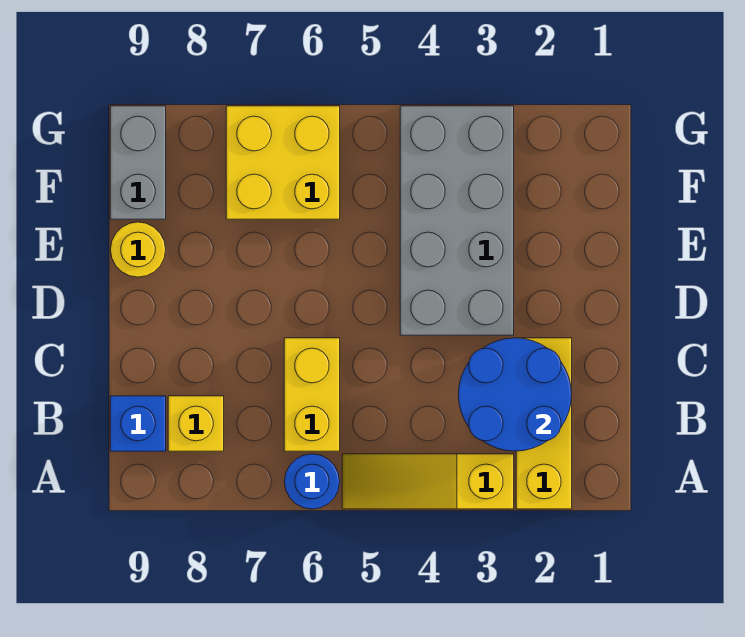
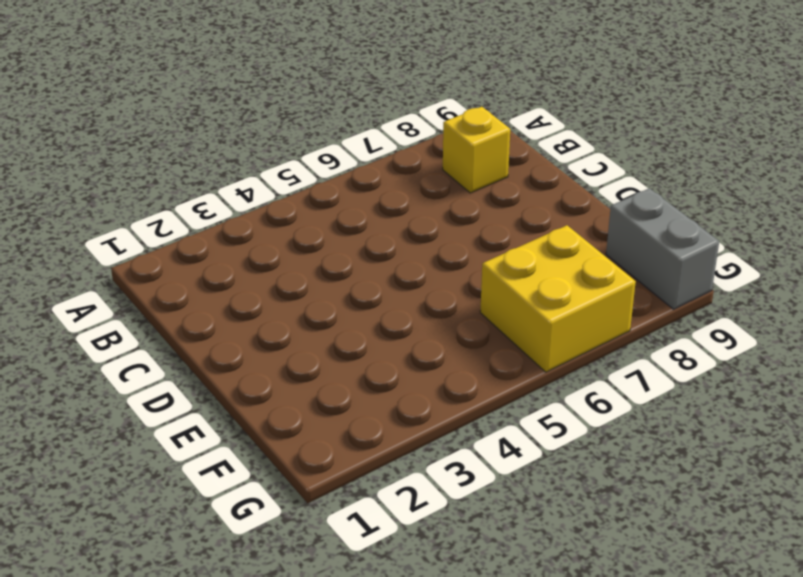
none -> yellow 1x3 brick [516,338,572,509]
none -> yellow 1x3 slope [342,454,514,509]

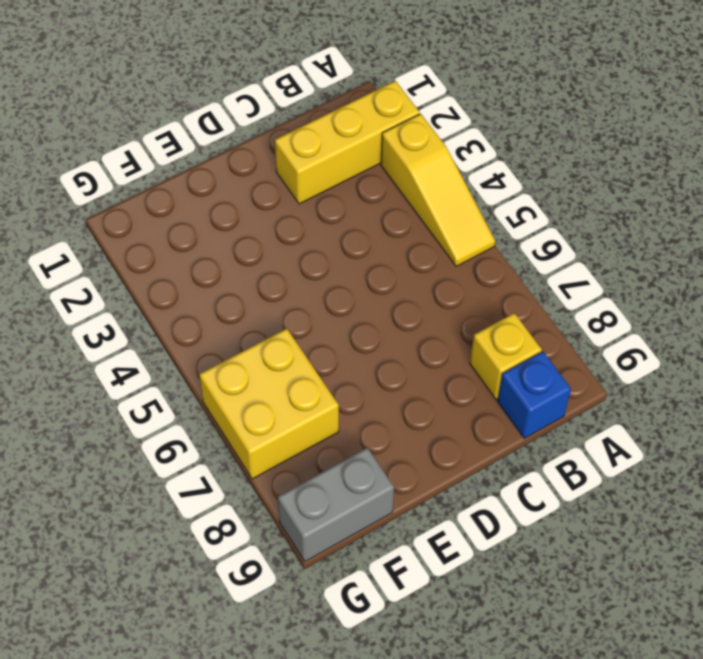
none -> blue 1x1 round brick [284,454,340,509]
none -> yellow 1x2 brick [284,338,340,451]

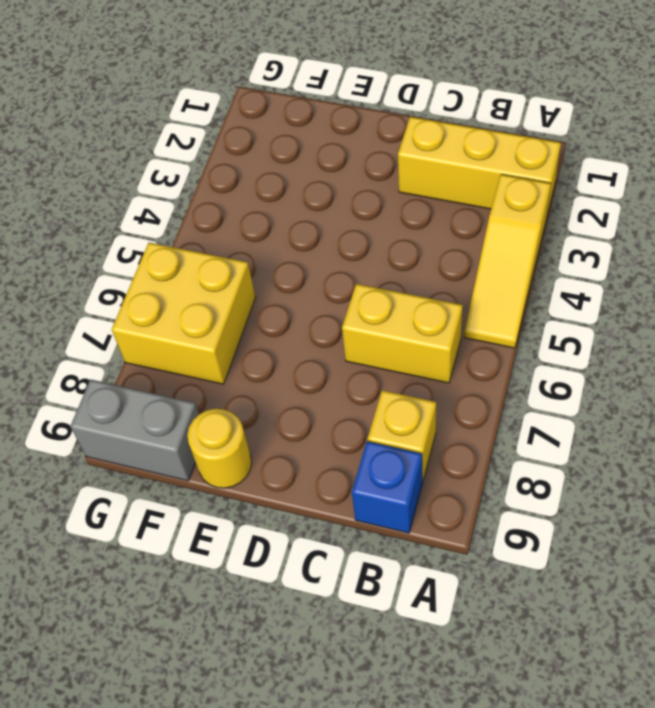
none -> blue 1x1 round brick [284,454,340,509]
none -> grey 2x4 brick [400,106,514,335]

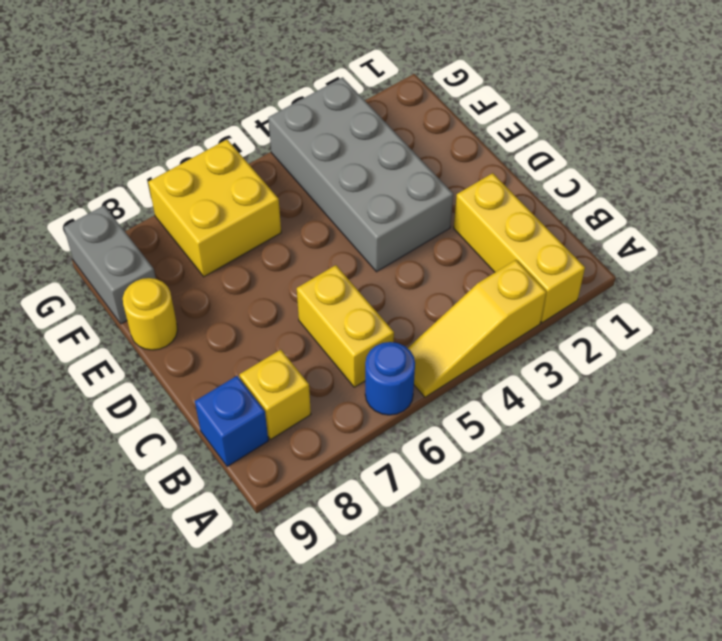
none -> blue 2x2 round brick [458,338,572,451]

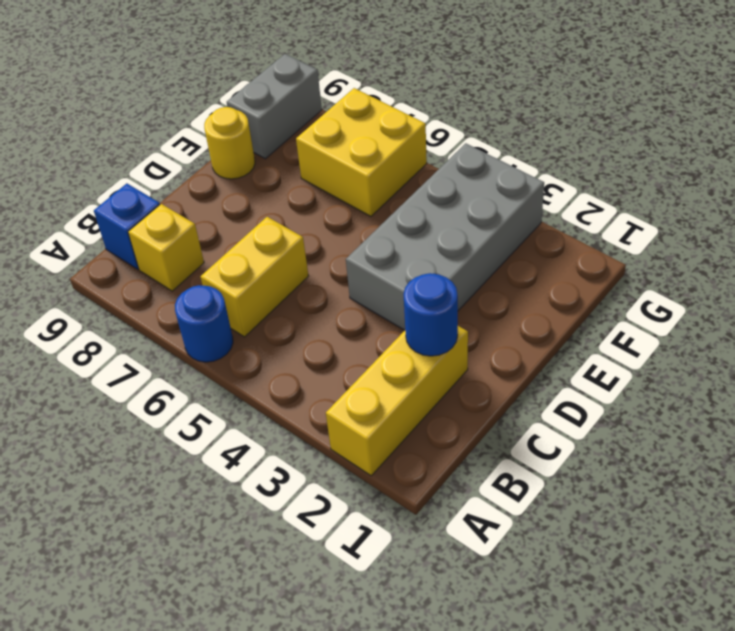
blue 1x1 round brick [404,273,458,356] -> blue 2x2 round brick [458,338,572,451]
none -> yellow 1x3 slope [342,454,514,509]

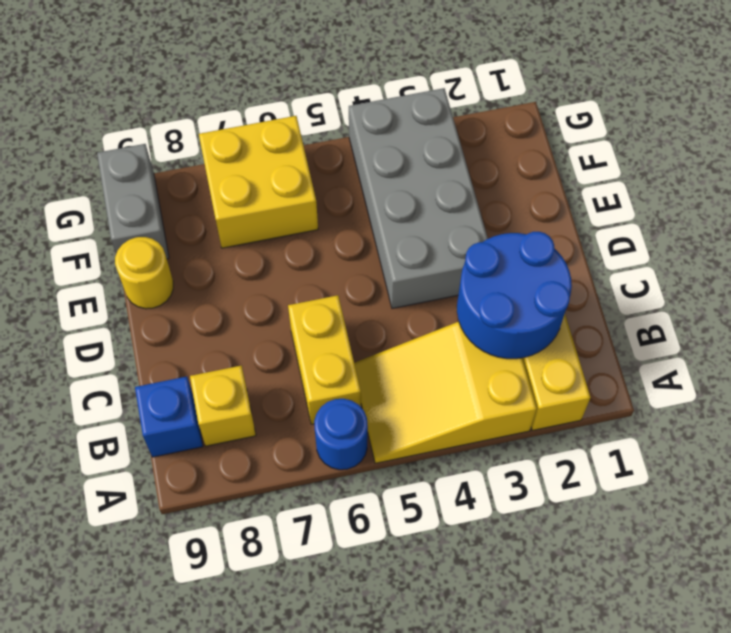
yellow 2x3 slope [354,322,537,463] -> yellow 1x3 slope [342,454,514,509]

